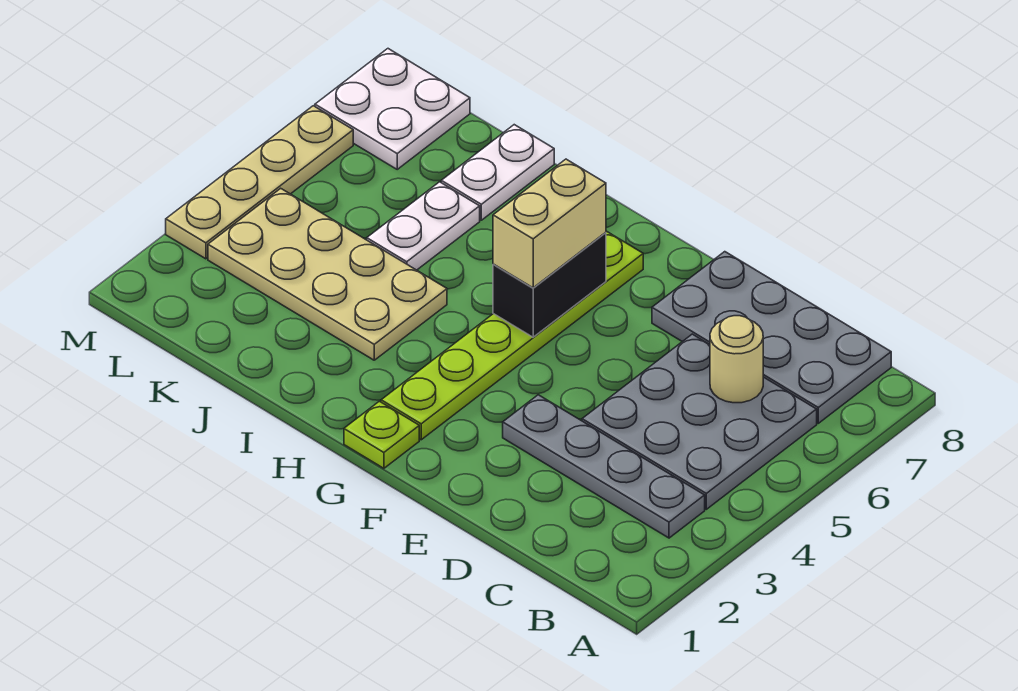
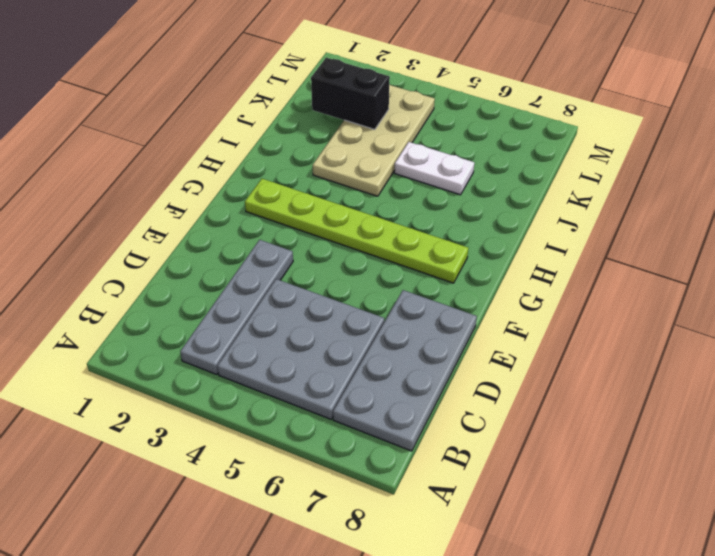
black 1x2 brick [311,58,390,129] -> black 1x2 brick moved to [493,233,606,337]
none -> lime 1x1 plate [344,401,419,468]
none -> white 1x2 plate [441,125,554,220]
none -> white 2x2 plate [315,49,470,169]

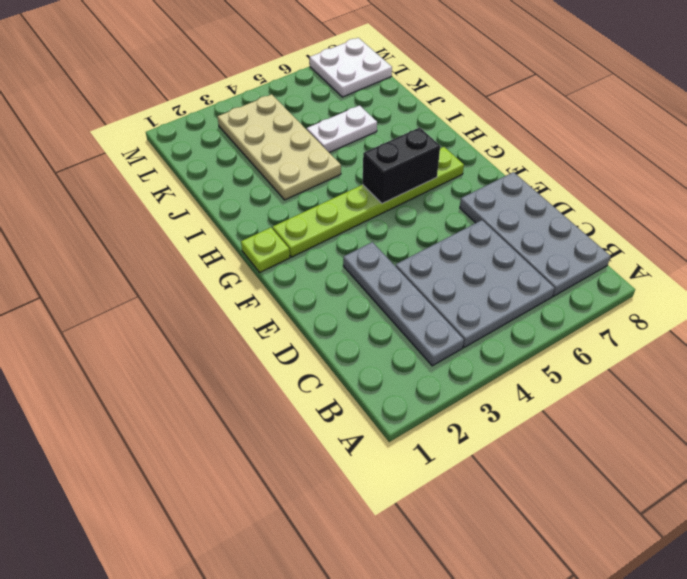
none -> white 1x2 plate [441,125,554,220]
none -> tan 1x4 plate [166,106,353,259]
none -> tan 1x1 round brick [710,316,763,403]

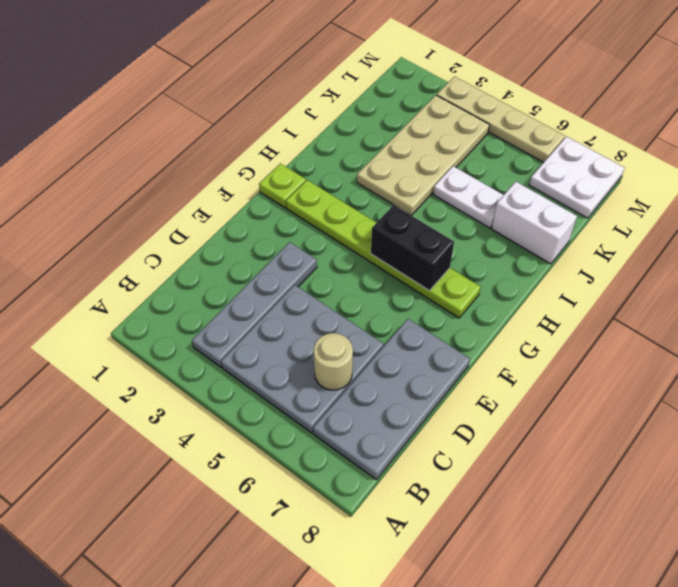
white 1x2 brick [491,182,577,264] -> white 1x2 plate [441,125,554,220]
none -> tan 1x2 brick [493,159,606,288]

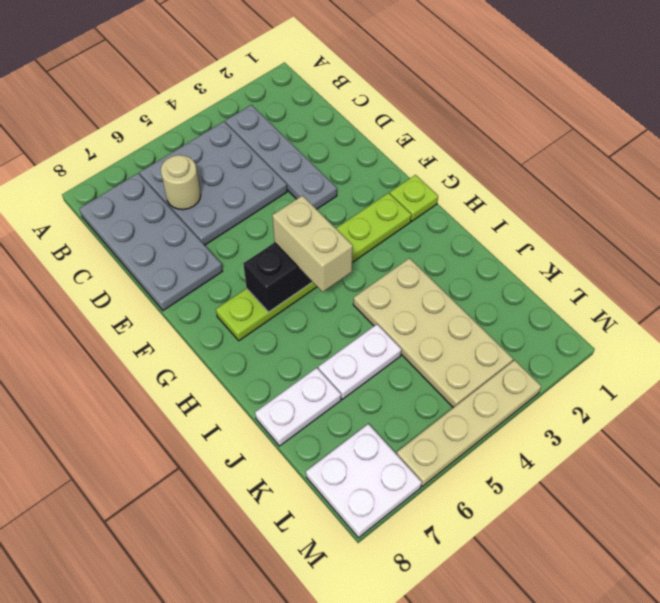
tan 1x2 brick [272,196,353,292] -> tan 1x2 brick turned to [493,159,606,288]

